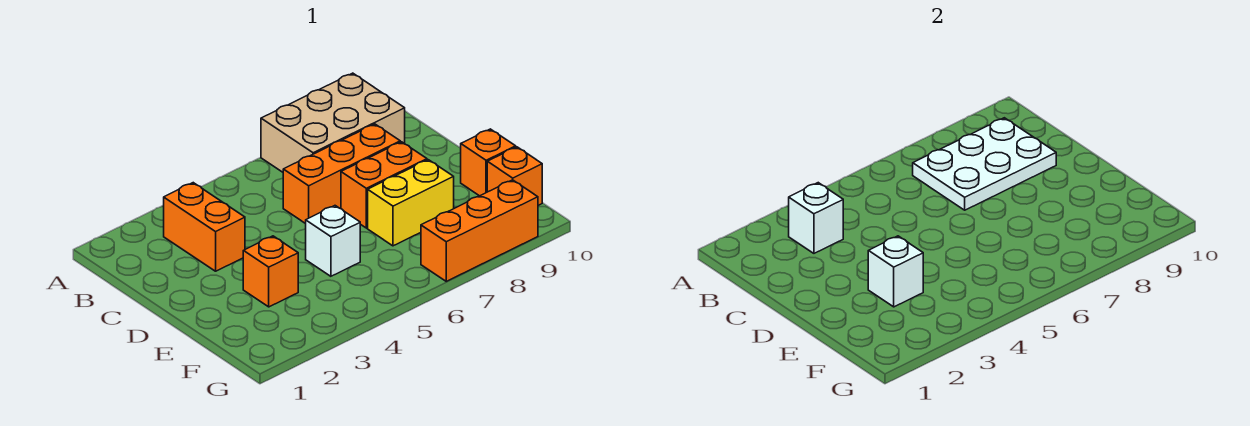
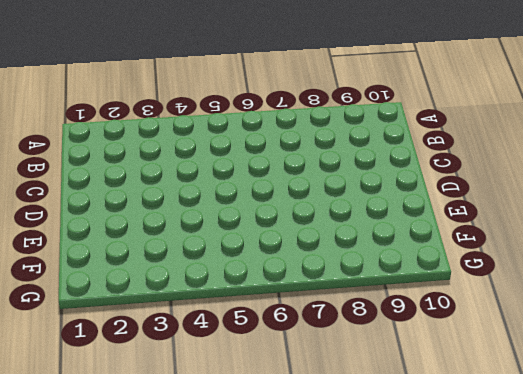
none -> tan 2x3 brick [261,73,405,172]
none -> orange 1x2 brick [164,183,245,271]
none -> orange 1x3 brick [283,124,400,224]

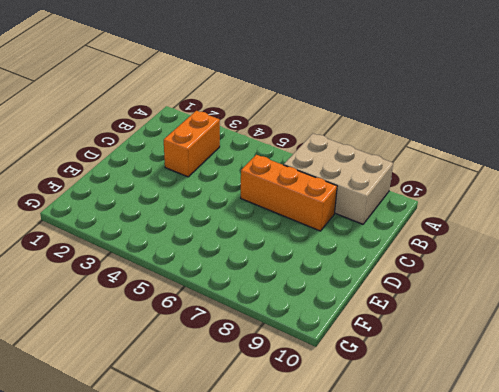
none -> orange 1x2 brick [341,142,427,228]
none -> orange 1x1 brick [243,236,298,307]
none -> white 1x1 brick [306,206,360,276]

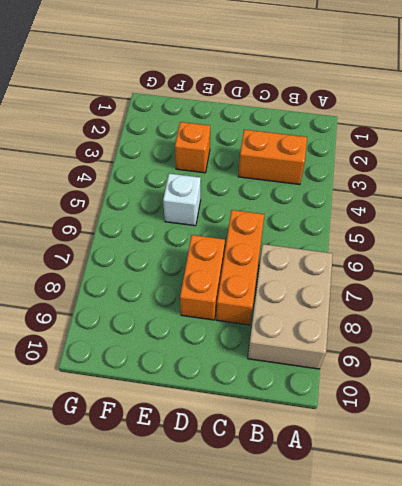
none -> yellow 1x2 brick [368,160,454,246]
none -> orange 1x1 brick [461,129,516,196]
none -> orange 1x1 brick [487,147,542,205]

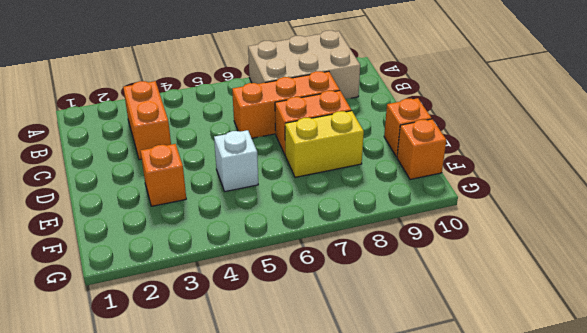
none -> orange 1x3 brick [421,180,538,281]
none -> white 1x1 brick [789,183,843,253]
none -> white 2x3 plate [913,118,1056,210]

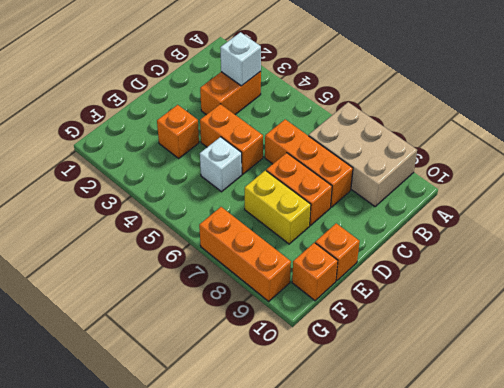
orange 1x2 brick [200,104,263,174] -> none
none -> white 2x3 plate [913,118,1056,210]
none -> white 1x1 brick [868,236,923,307]

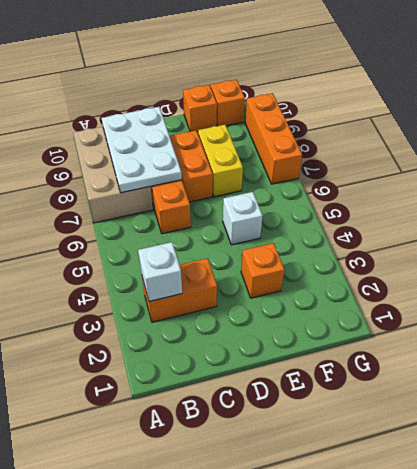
none -> white 1x1 brick [868,236,923,307]

